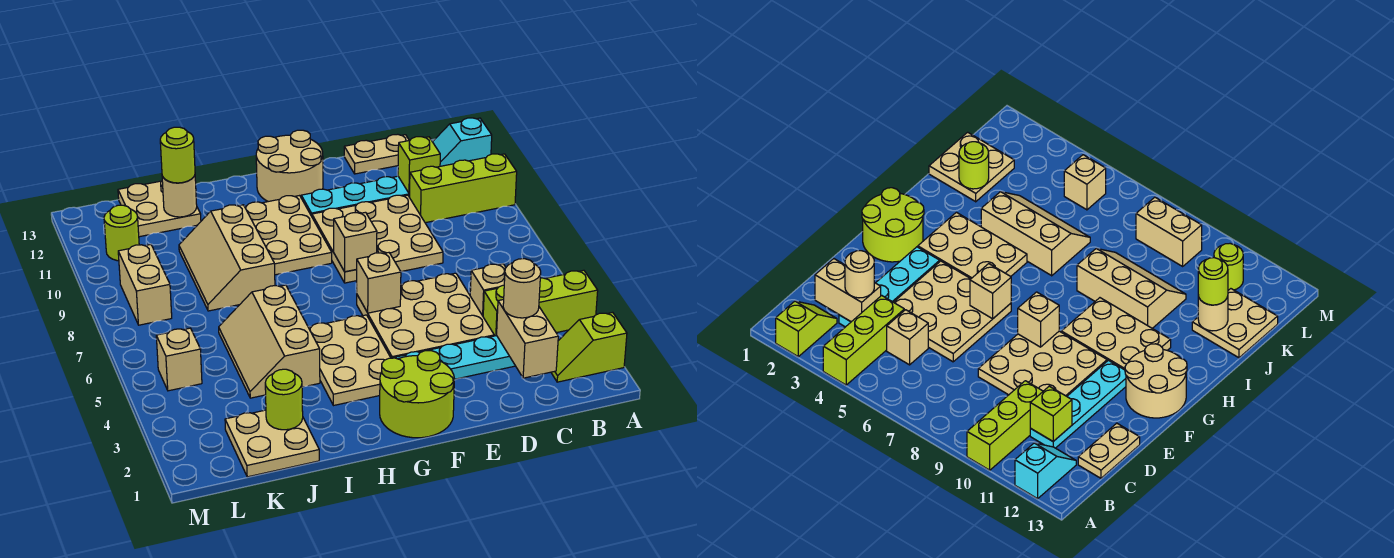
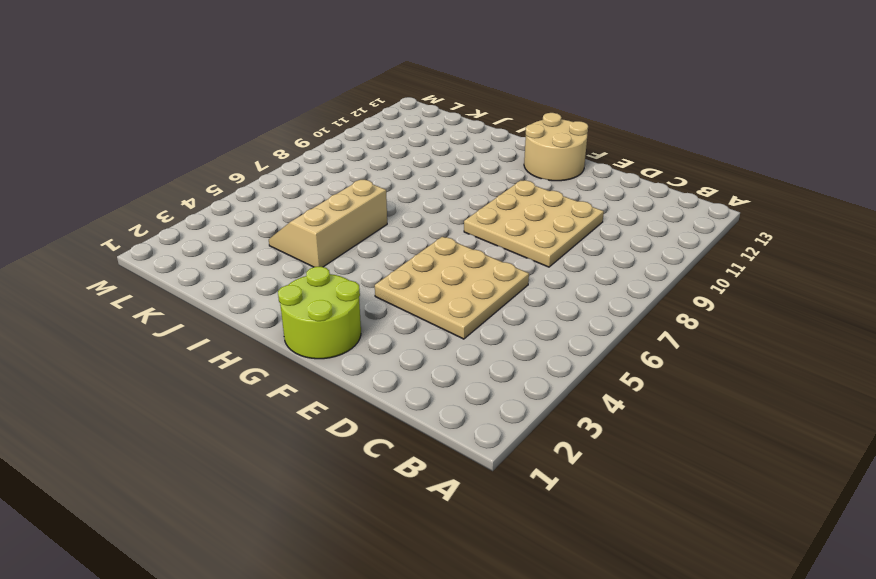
none -> lime 1x2 slope [551,312,627,382]
none -> lime 1x3 brick [483,270,598,336]
none -> lime 1x3 brick [410,154,517,223]

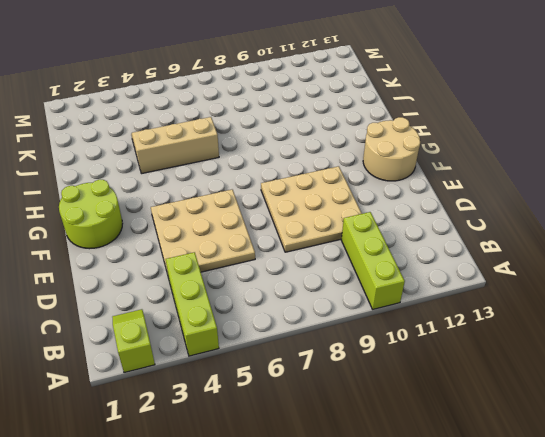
none -> cyan 1x2 slope [433,118,492,166]
none -> cyan 1x4 plate [394,336,515,379]
none -> tan 1x1 brick [470,264,506,316]

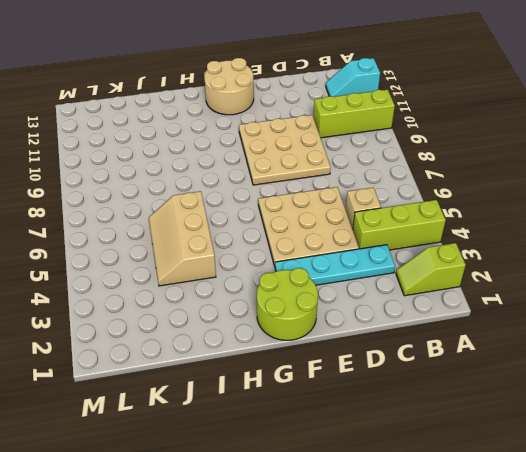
none -> cyan 1x4 plate [301,176,410,216]
none -> tan 1x2 plate [344,134,409,174]
none -> tan 2x3 plate [308,315,391,406]

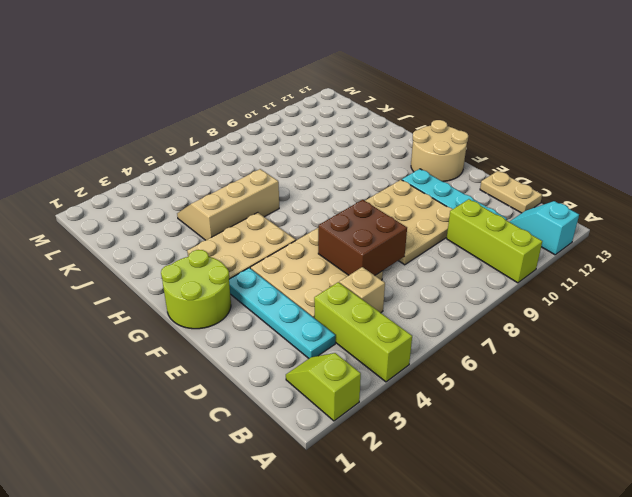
brown 2x2 brick [318,200,407,275] -> none
none -> tan 2x3 plate [244,196,332,275]
none -> tan 2x3 slope [179,205,275,311]
none -> tan 2x2 plate [225,410,319,477]

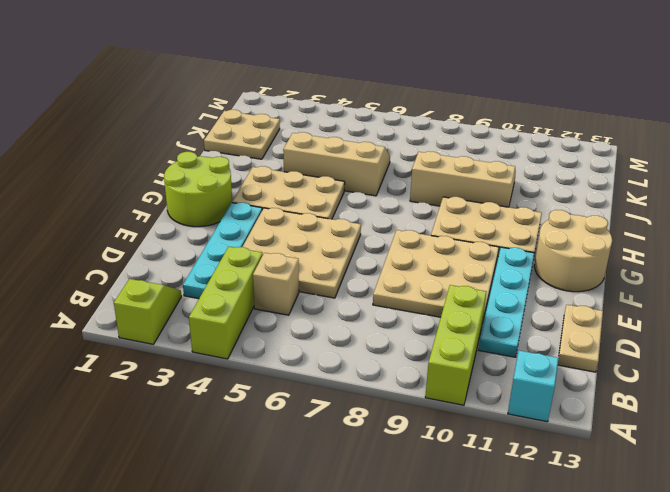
none -> tan 2x2 plate [118,181,201,237]
none -> tan 1x1 brick [156,328,202,391]
none -> tan 1x2 brick [118,245,172,325]

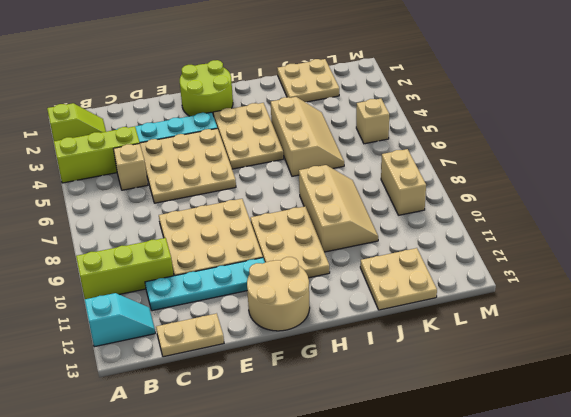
none -> lime 1x1 round brick [104,205,139,261]
none -> tan 1x2 brick [497,300,558,378]
none -> lime 1x1 brick [398,137,440,194]

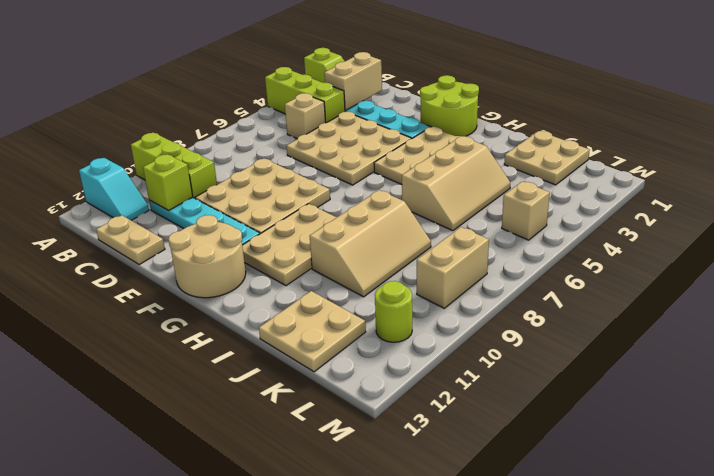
none -> tan 1x1 brick [356,253,401,313]
none -> tan 1x1 brick [334,212,377,272]
none -> lime 1x1 round brick [265,369,303,430]

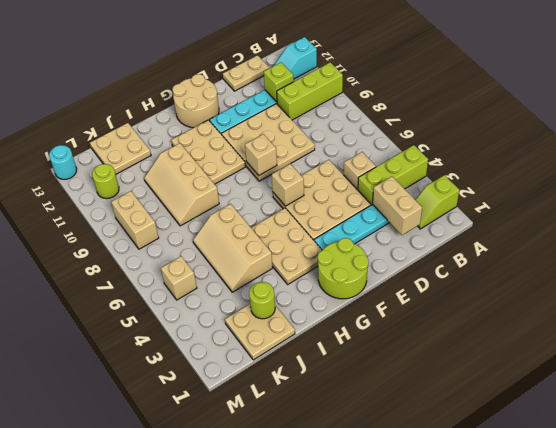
cyan 1x1 round brick [49,145,77,180] -> none
none -> tan 1x1 round brick [162,175,197,217]
none -> tan 1x1 round brick [503,259,541,318]
none -> lime 1x1 round brick [160,127,195,183]

